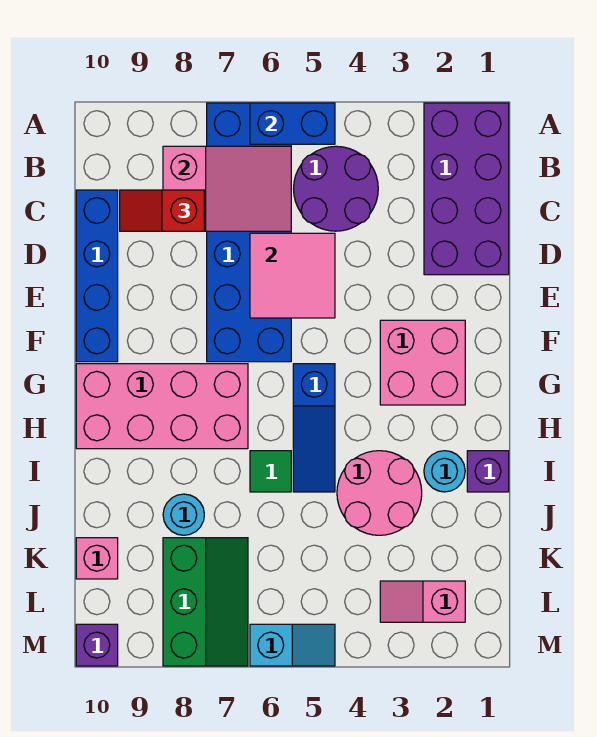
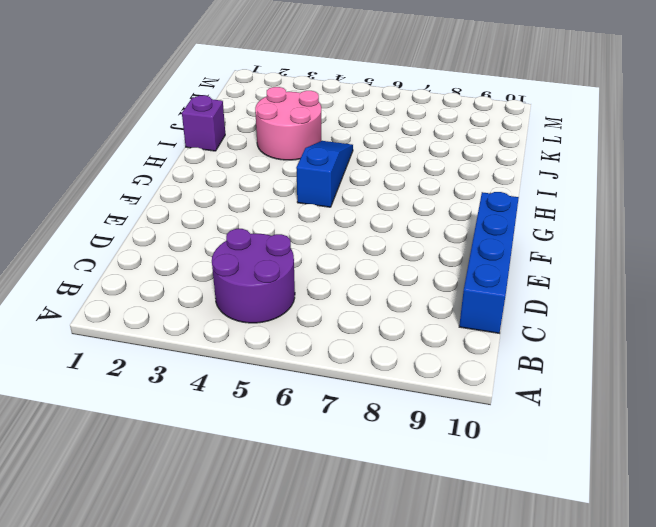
none -> purple 2x4 brick [424,103,509,275]
none -> blue 2x6 brick [207,103,291,362]
none -> pink 2x2 brick [380,320,465,405]

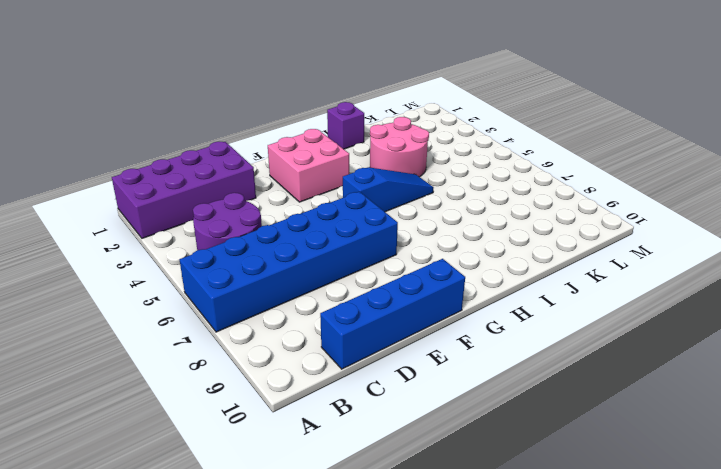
none -> pink 2x4 brick [76,364,248,449]
none -> cyan 1x1 round brick [424,451,465,492]
none -> green 1x1 tile [250,451,291,492]

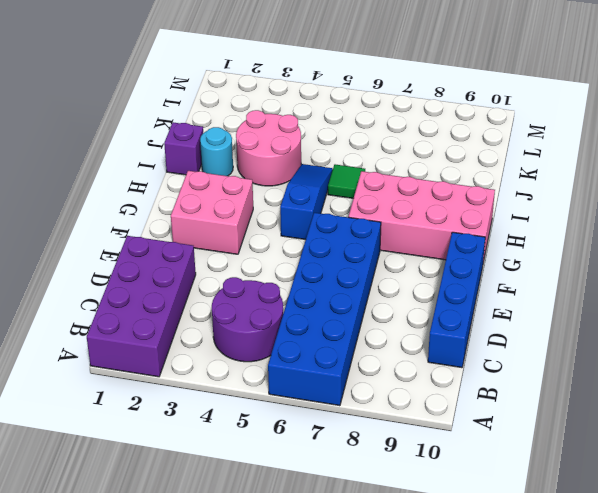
none -> cyan 1x1 round brick [163,494,204,535]
none -> green 2x3 slope [163,538,248,666]
none -> pink 1x1 brick [76,538,118,579]

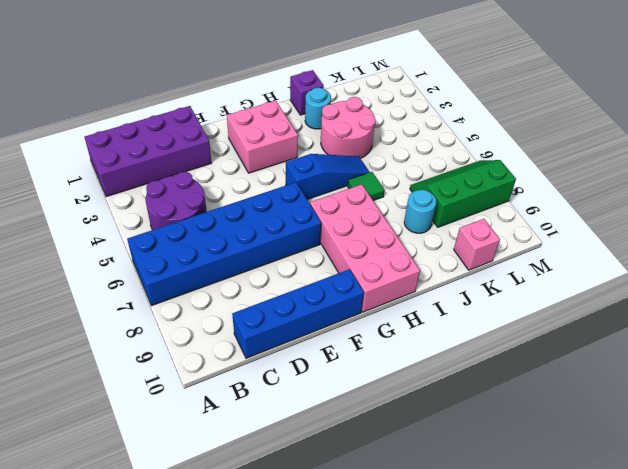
none -> pink 1x2 slope [380,581,465,622]
none -> cyan 1x2 slope [250,624,335,666]
none -> purple 1x1 brick [76,624,118,666]

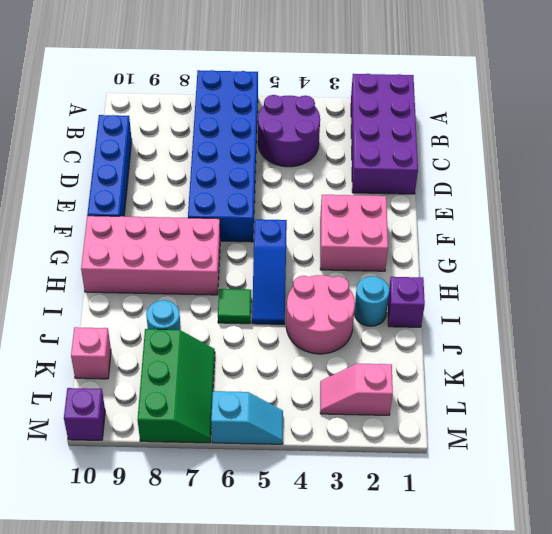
none -> blue 1x2 brick [250,103,335,144]
none -> pink 2x3 slope [163,146,291,231]
none -> pink 2x2 tile [250,233,335,318]

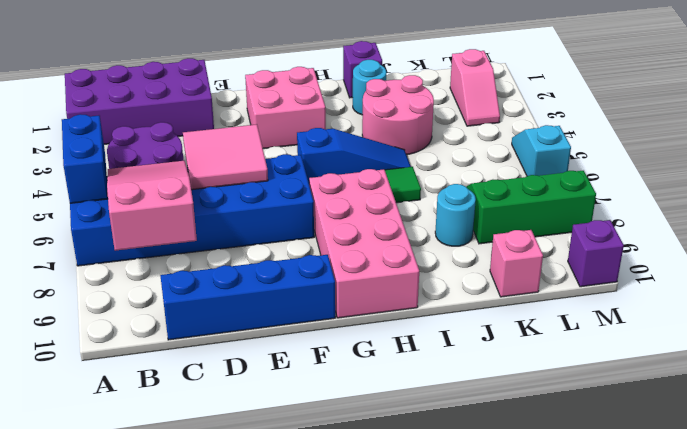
none -> red 1x2 slope [120,190,204,231]

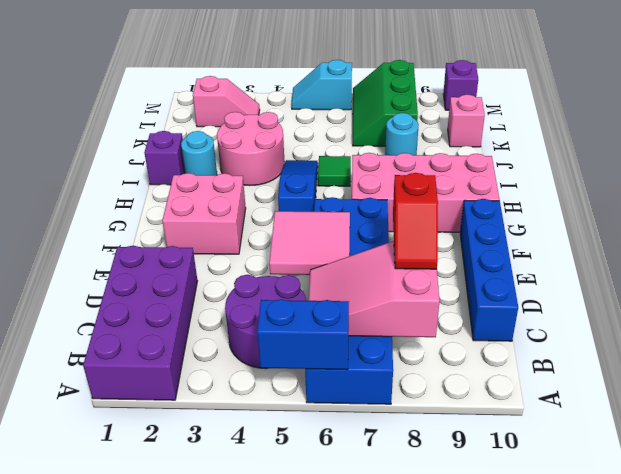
red 1x2 slope [393,173,438,269] -> red 1x2 slope turned to [120,190,204,231]

